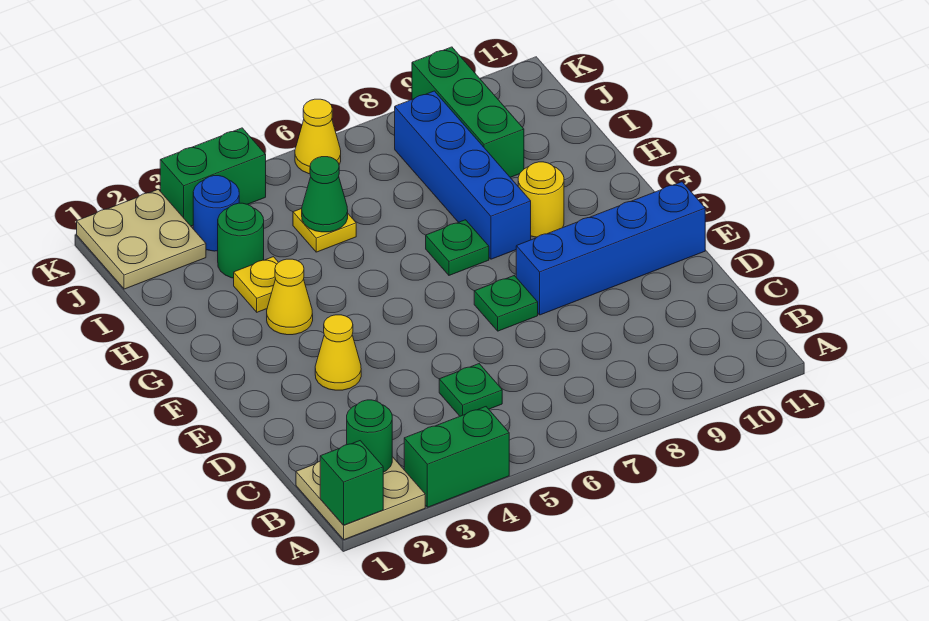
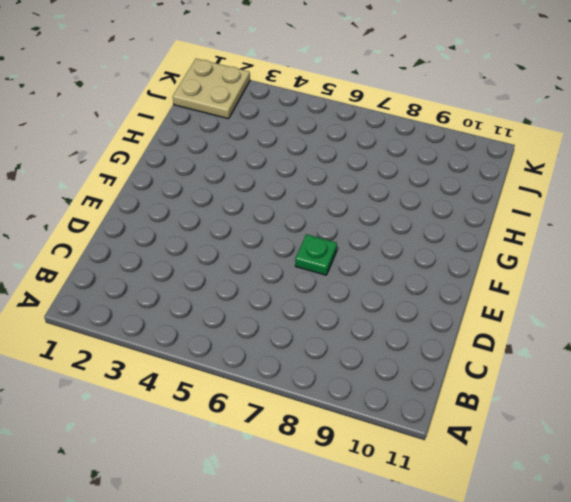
none -> tan 2x2 plate [296,457,425,540]
none -> green 1x2 brick [404,407,509,507]
none -> green 1x1 plate [439,364,502,416]

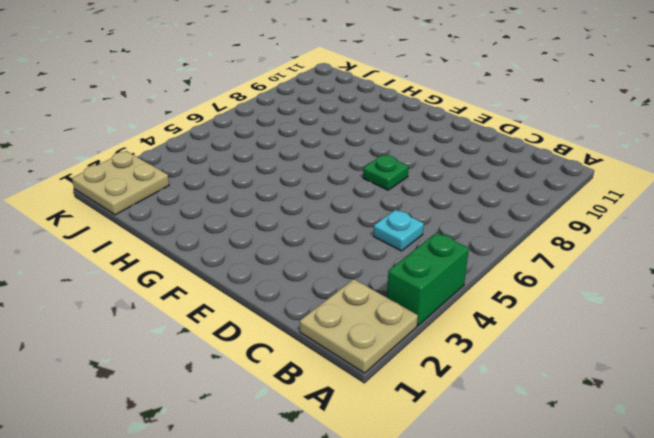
cyan 1x1 plate [374,210,424,251] -> green 1x1 plate [439,364,502,416]
none -> yellow 1x1 cone [315,315,361,390]
none -> blue 1x4 brick [516,182,705,315]
none -> yellow 1x1 cone [267,259,313,335]

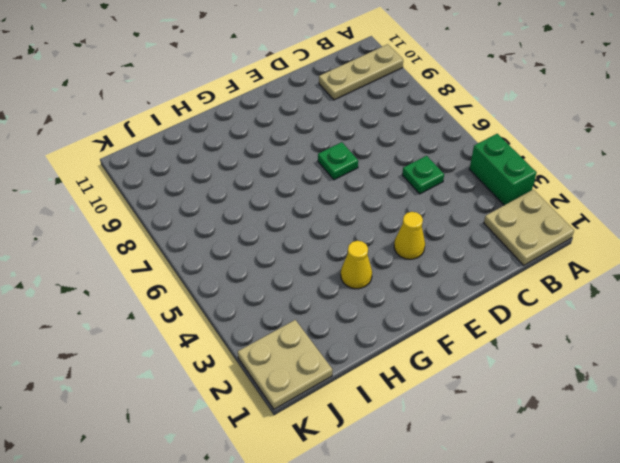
tan 1x3 plate [319,44,403,100] -> none
none -> blue 1x4 brick [516,182,705,315]
none -> green 1x1 plate [426,220,489,275]
none -> blue 1x4 brick [394,91,531,259]

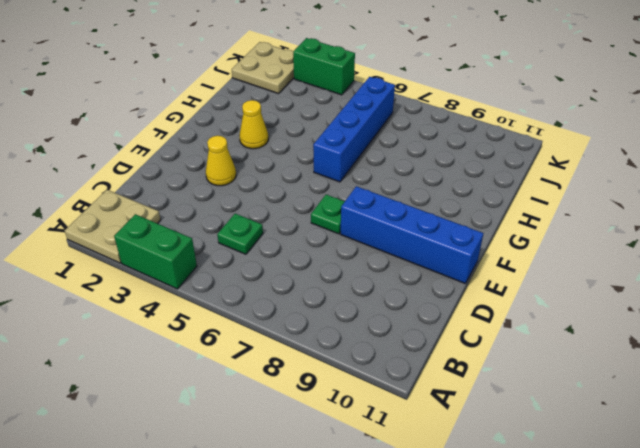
blue 1x4 brick [313,77,395,182] -> blue 1x4 brick moved to [394,91,531,259]
none -> green 1x1 plate [426,220,489,275]
none -> yellow 1x1 round brick [518,162,564,237]
none -> yellow 1x1 plate [234,257,278,312]

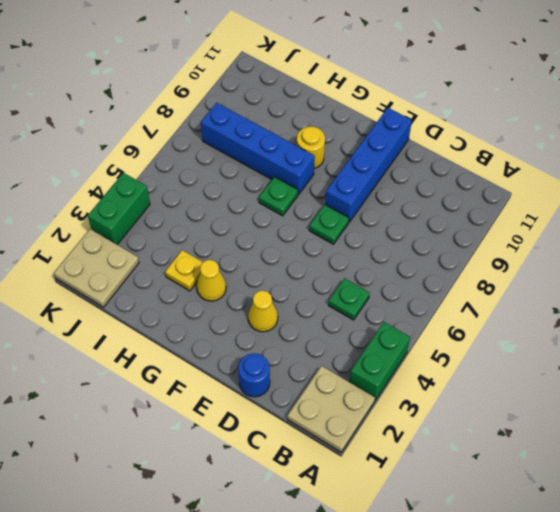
blue 1x1 round brick [238,353,270,397] -> blue 1x1 round brick moved to [193,176,239,251]
none -> green 1x1 round brick [218,203,264,278]
none -> yellow 1x1 plate [293,209,356,252]
none -> green 1x3 brick [412,47,524,177]

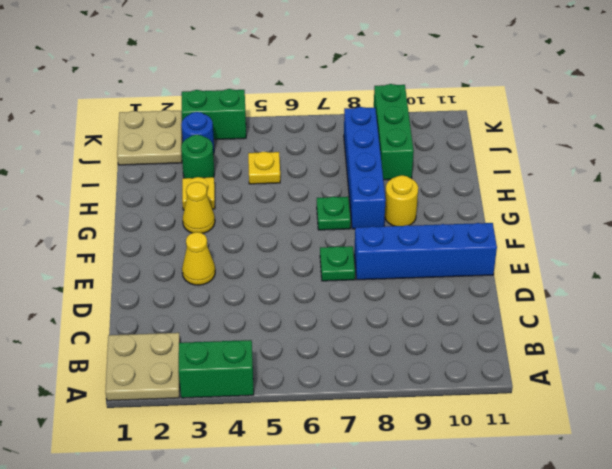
none -> green 1x1 plate [439,364,502,416]
none -> yellow 1x1 cone [295,99,341,174]
none -> green 1x1 brick [320,441,383,525]

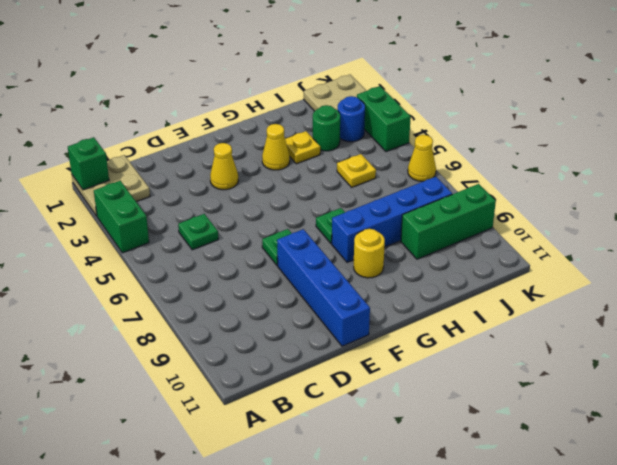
none -> green 1x1 round brick [347,400,392,472]
none -> green 1x1 cone [302,157,348,232]

